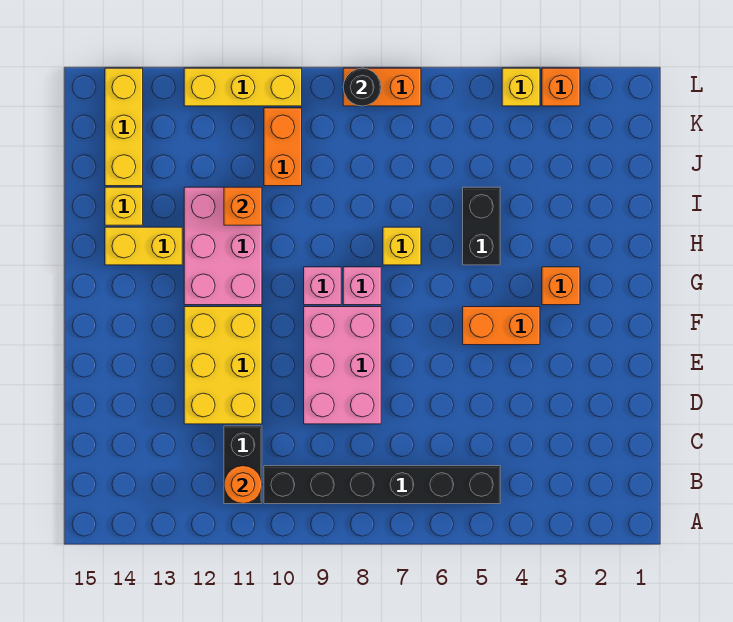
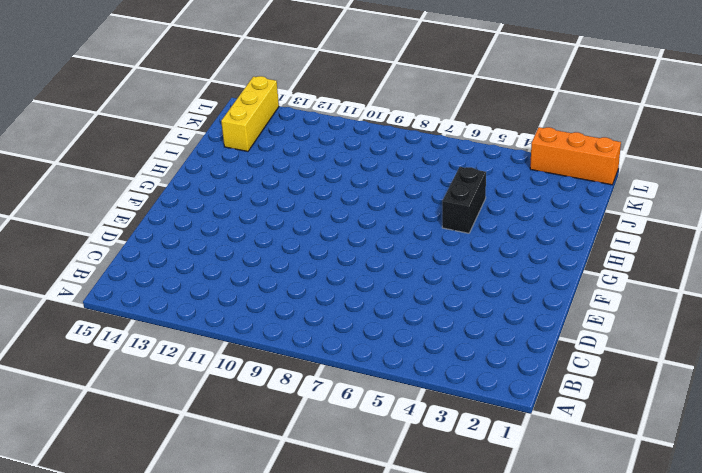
orange 1x3 brick [530,127,621,185] -> orange 1x1 brick [542,68,580,106]
none -> black 1x6 brick [264,466,500,504]
none -> black 1x2 brick [224,426,262,504]
none -> pink 2x3 brick [304,307,381,424]

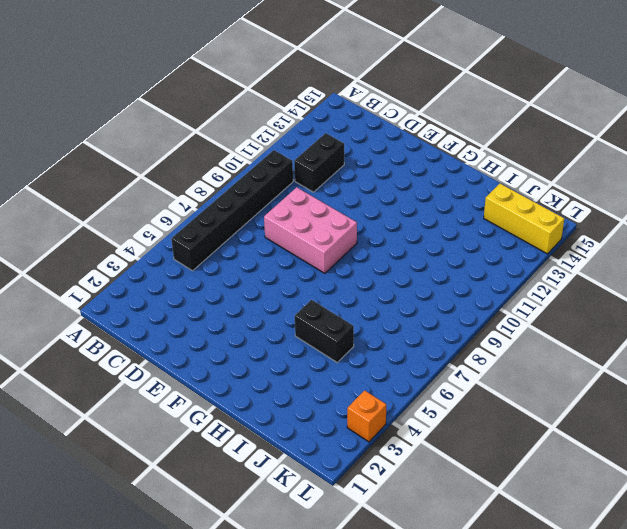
black 1x2 brick [294,133,344,192] -> black 1x2 brick turned to [224,426,262,504]
none -> yellow 2x3 brick [184,307,262,424]
none -> orange 1x2 brick [463,307,540,345]
none -> orange 1x1 brick [542,267,580,305]

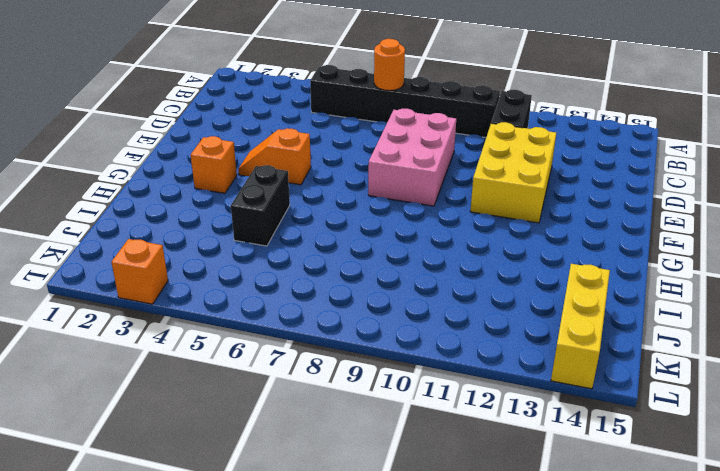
orange 1x1 round brick [374,39,405,91] -> orange 1x1 round brick moved to [224,466,262,503]
orange 1x2 slope [238,128,311,185] -> orange 1x2 brick [463,307,540,345]
none -> pink 1x1 brick [343,267,381,305]
none -> pink 1x1 brick [304,267,341,305]
none -> pink 2x3 brick [184,187,262,305]

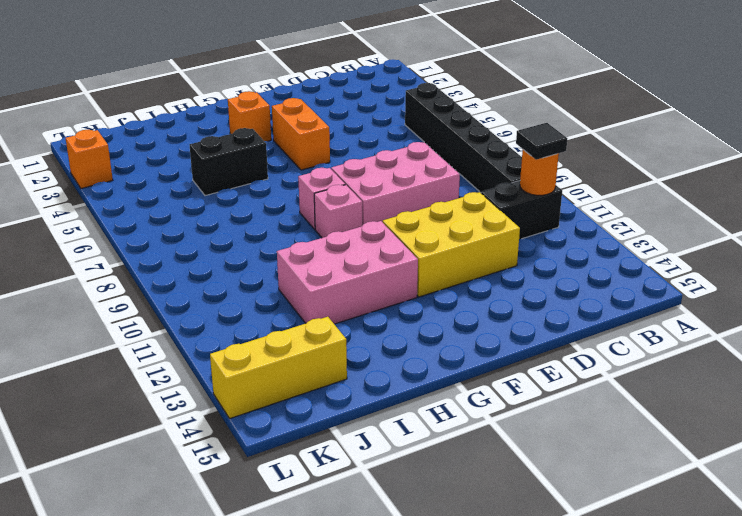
black 1x1 tile [516,123,568,160] -> none
none -> yellow 1x1 brick [383,227,421,265]
none -> yellow 1x2 brick [105,227,182,265]
none -> yellow 1x1 brick [105,187,143,225]

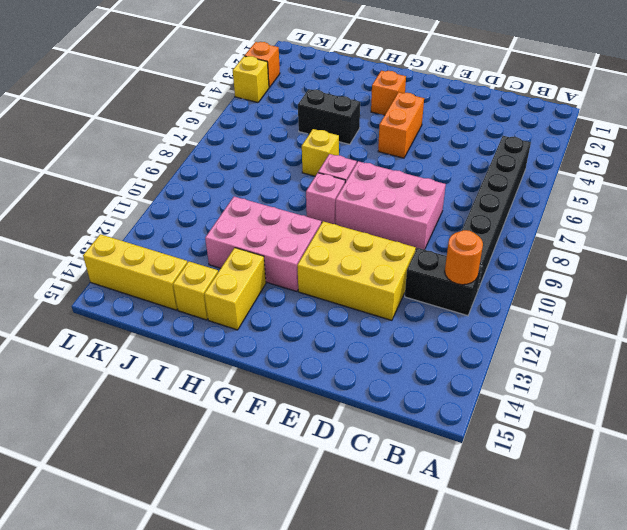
none -> orange 1x2 brick [264,108,302,186]
none -> orange 1x2 brick [343,68,421,106]
none -> yellow 1x3 brick [184,68,302,106]

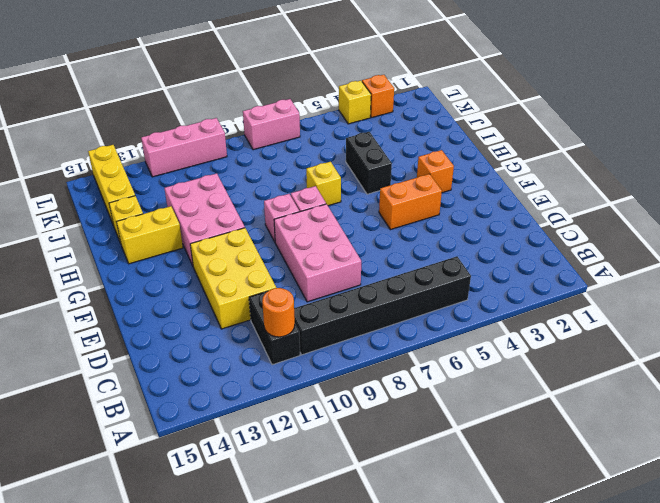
pink 1x2 brick [243,99,300,150] -> orange 1x2 brick [343,68,421,106]
pink 1x3 brick [141,118,227,177] -> yellow 1x3 brick [184,68,302,106]
none -> orange 1x2 brick [264,108,302,186]
none -> orange 1x1 brick [224,187,262,225]
none -> black 1x1 round brick [343,68,381,106]

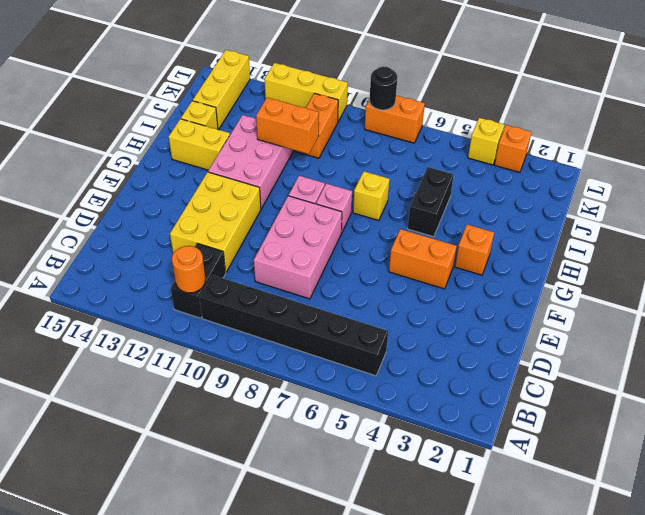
orange 1x2 brick [256,98,319,154] -> orange 1x1 brick [224,187,262,225]

